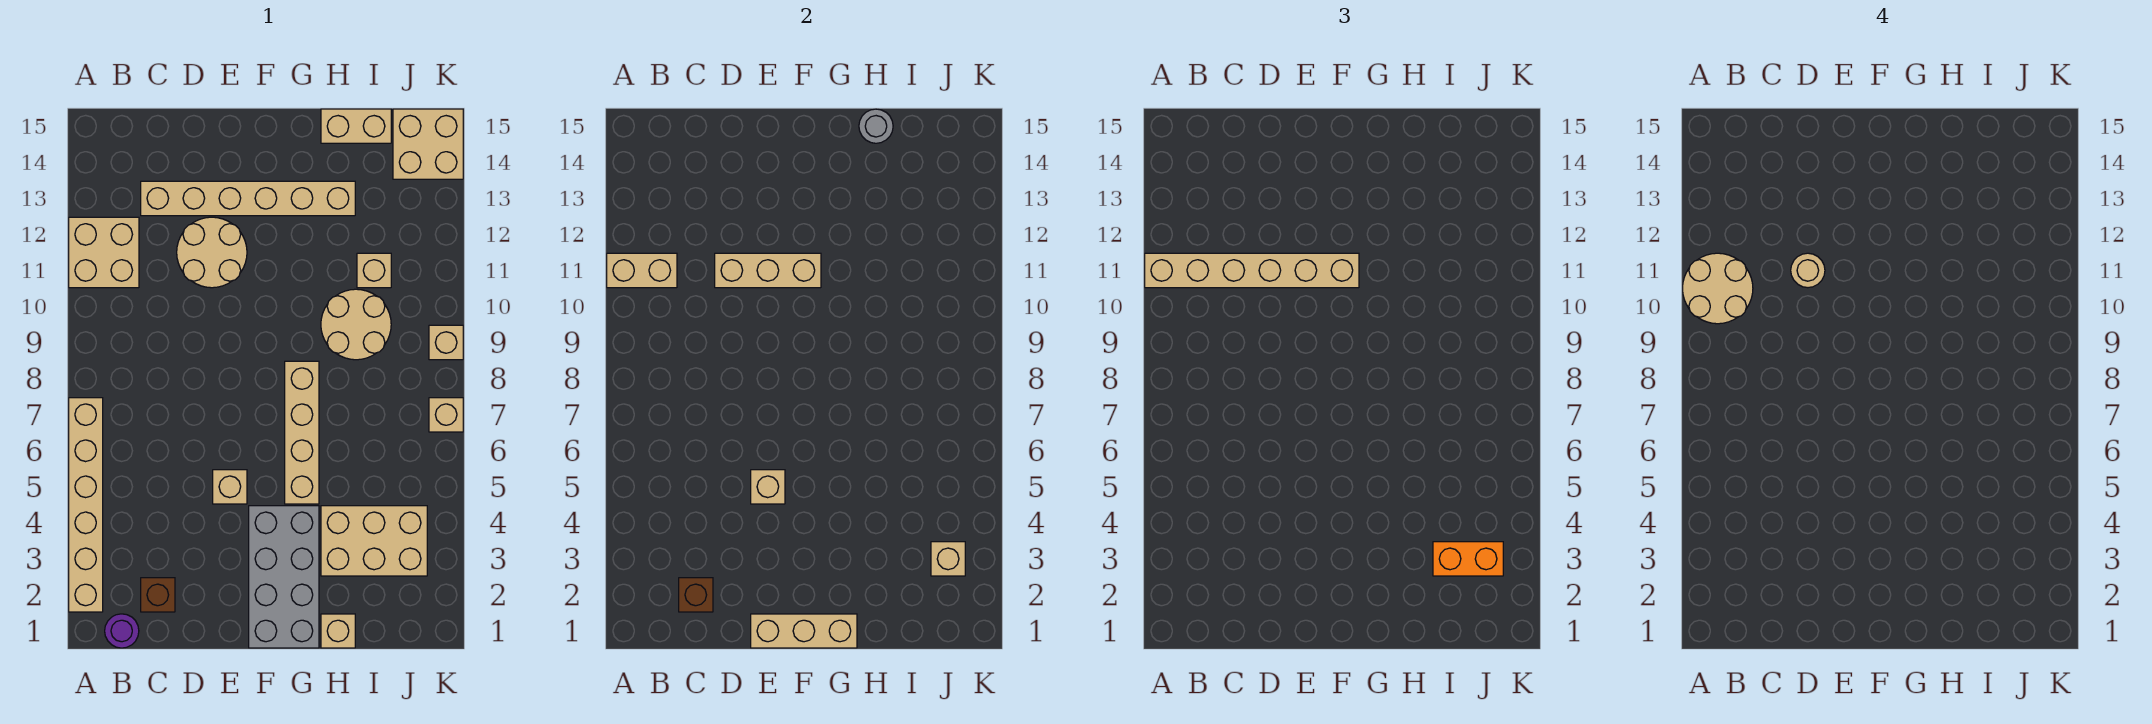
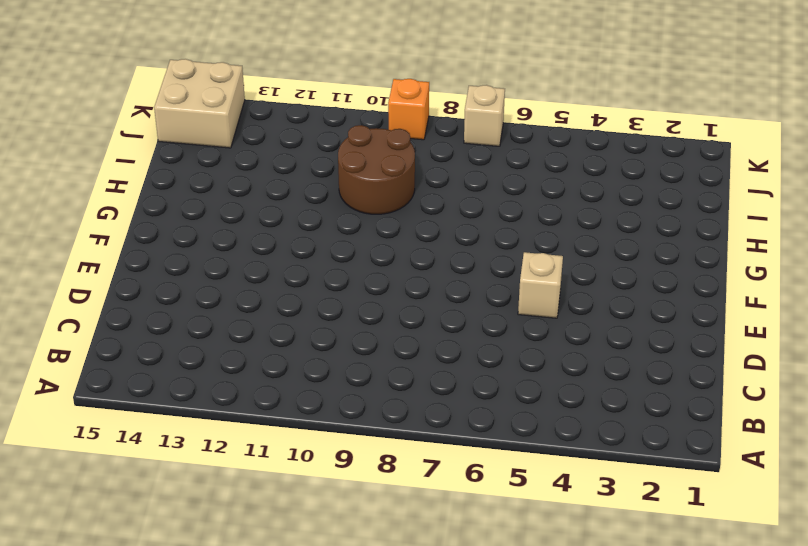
brown 2x2 round brick [338,125,415,214] -> tan 2x2 round brick [321,289,391,360]
orange 1x1 brick [388,79,429,140] -> tan 1x1 brick [429,325,463,360]
none -> tan 1x6 brick [69,398,103,612]
none -> tan 2x2 brick [69,217,139,288]
none -> purple 1x1 round brick [105,614,139,648]

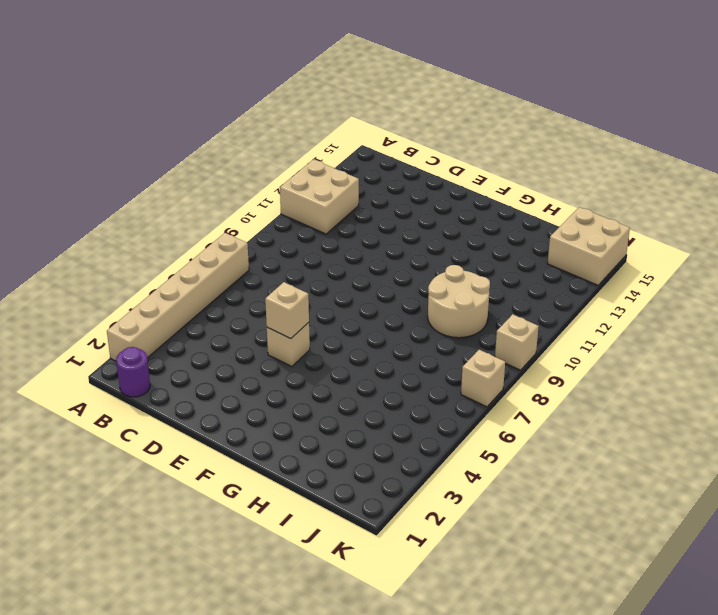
none -> brown 1x1 brick [141,578,175,612]
none -> tan 1x6 brick [141,181,355,216]
none -> tan 2x2 round brick [177,217,247,288]

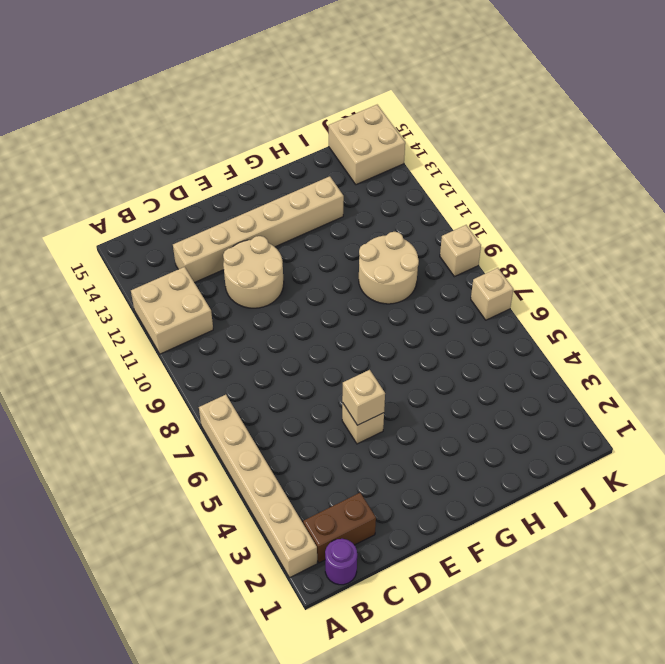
brown 1x2 brick [303,493,376,563] -> brown 1x1 brick [141,578,175,612]
none -> grey 2x4 brick [249,506,319,648]
none -> tan 1x4 brick [285,361,319,504]
none -> tan 1x1 brick [321,614,355,648]

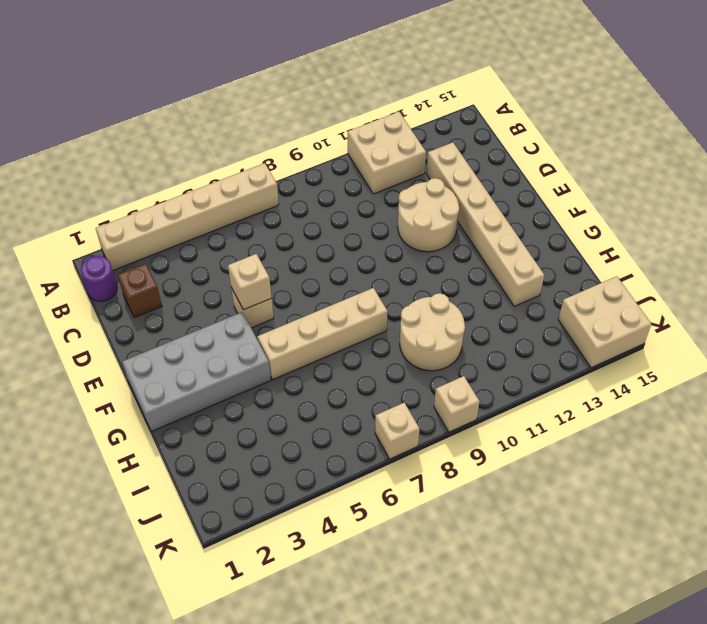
none -> tan 1x1 brick [321,614,355,648]
none -> tan 2x3 brick [321,506,427,576]
none -> tan 1x2 brick [321,109,391,143]

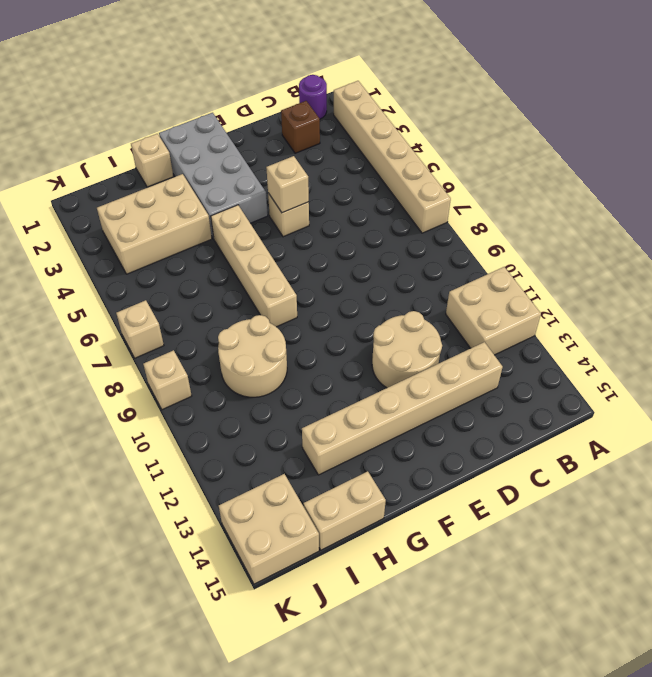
none -> tan 1x1 brick [357,253,391,288]
none -> tan 1x2 brick [607,253,677,288]
none -> brown 1x1 brick [679,578,713,612]

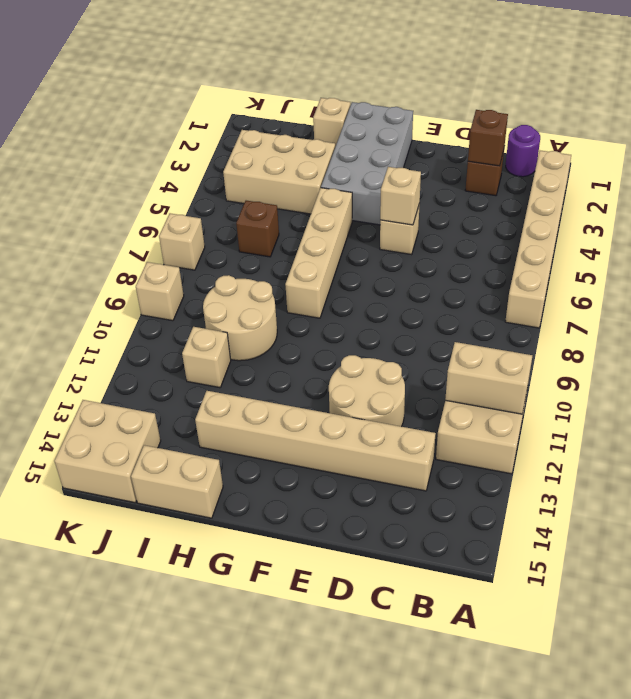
brown 1x1 brick [236,201,279,257] -> none
none -> tan 1x3 brick [715,253,821,288]
none -> tan 1x3 brick [751,614,857,648]
none -> grey 1x1 round brick [859,109,893,143]

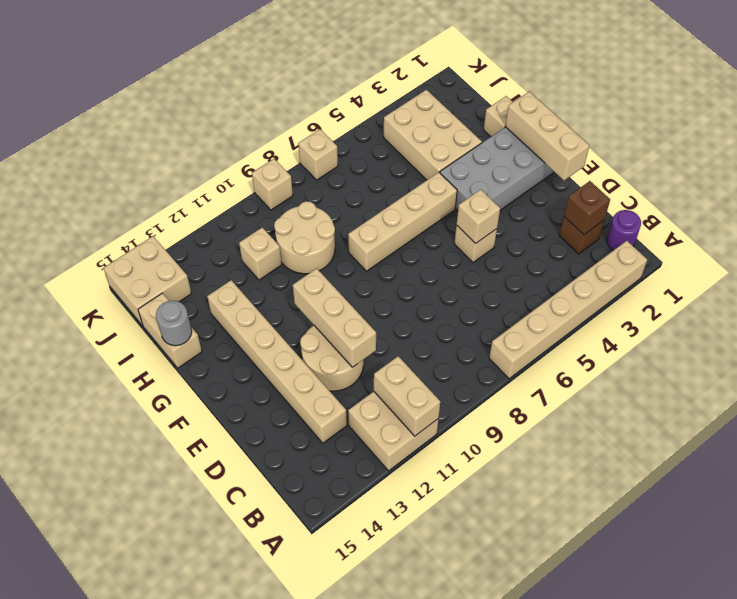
none -> tan 1x1 brick [931,542,965,576]
none -> tan 1x6 brick [1145,253,1359,288]
none -> orange 1x2 brick [1433,542,1503,576]

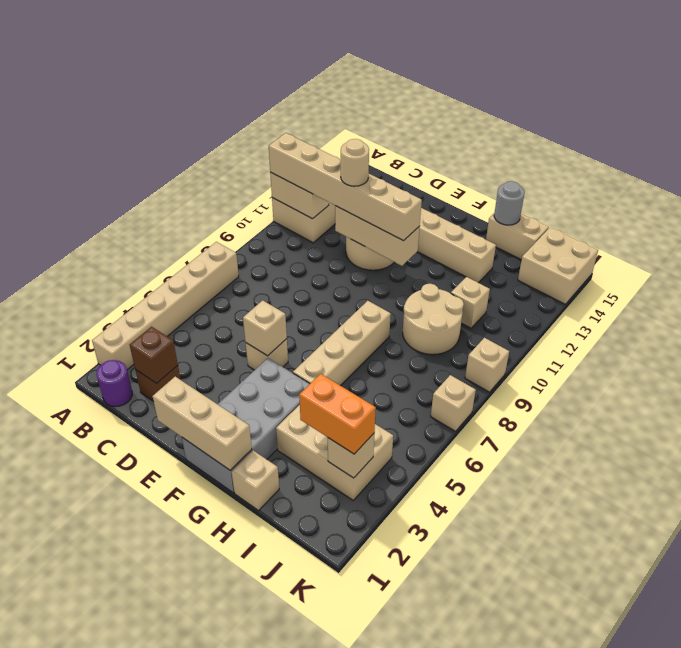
none -> tan 2x2 round brick [1683,253,1753,324]

